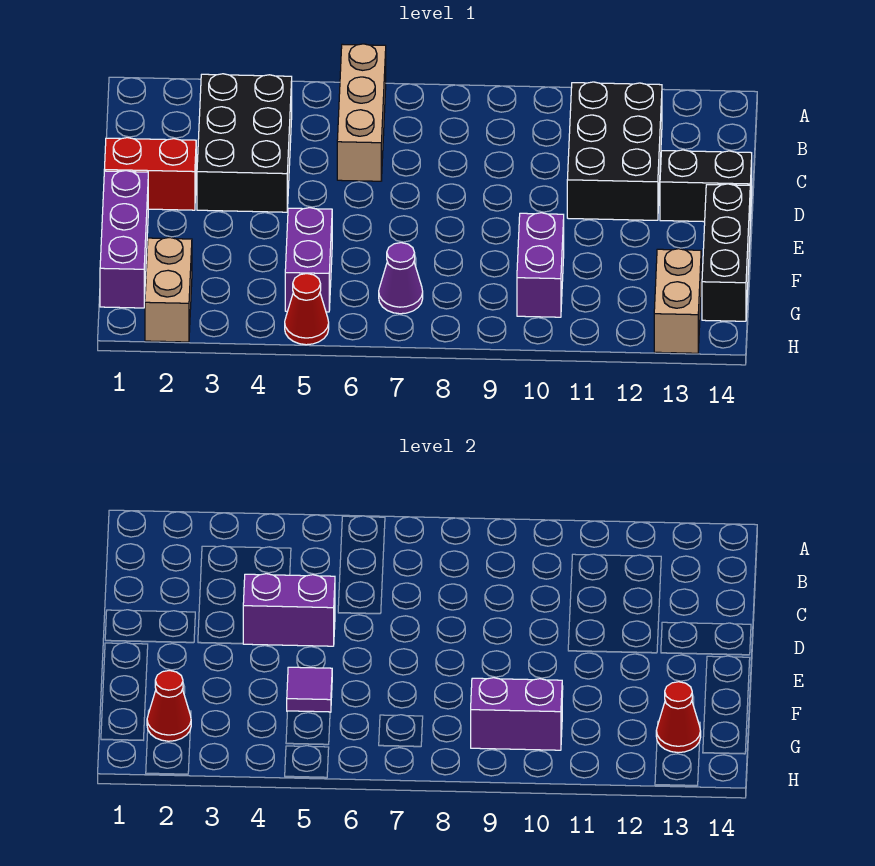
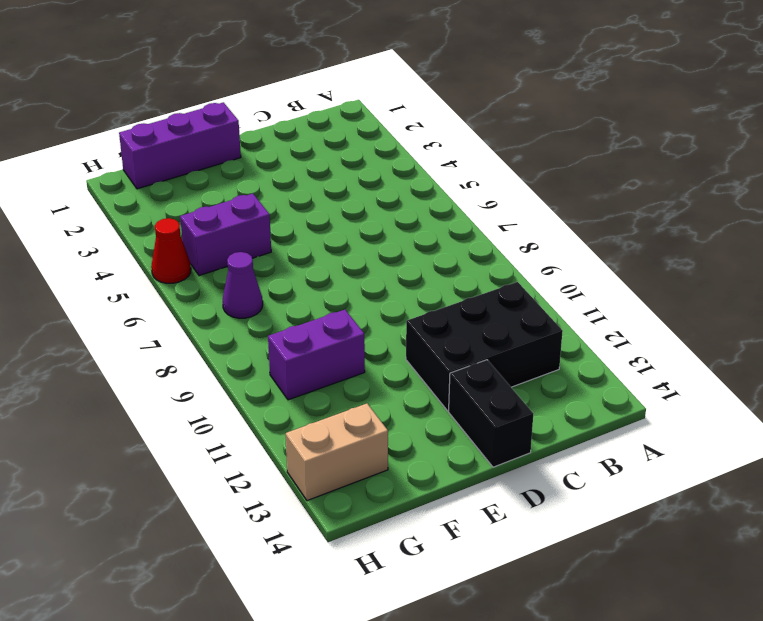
none -> tan 1x3 brick [337,44,386,181]
none -> black 2x3 brick [197,74,292,212]
none -> red 1x2 brick [104,138,196,210]

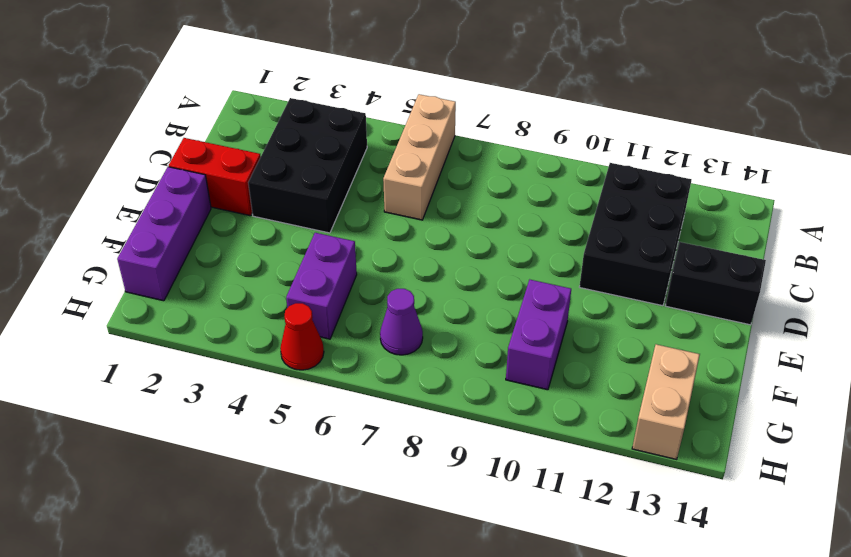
none -> black 1x3 brick [702,184,750,321]
none -> tan 1x2 brick [145,238,192,342]
none -> purple 1x2 brick [243,574,335,646]

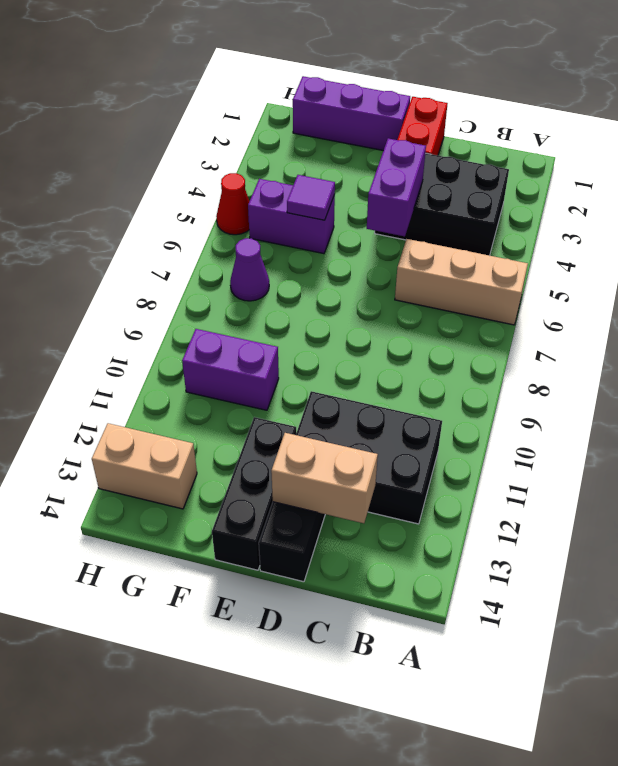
tan 1x2 brick [271,433,378,523] -> tan 1x2 brick moved to [145,238,192,342]
black 1x3 brick [212,417,296,570] -> black 1x3 brick turned to [702,184,750,321]
none -> red 1x1 cone [147,671,191,741]
none -> purple 1x2 brick [471,678,562,750]
none -> red 1x1 cone [656,682,701,753]

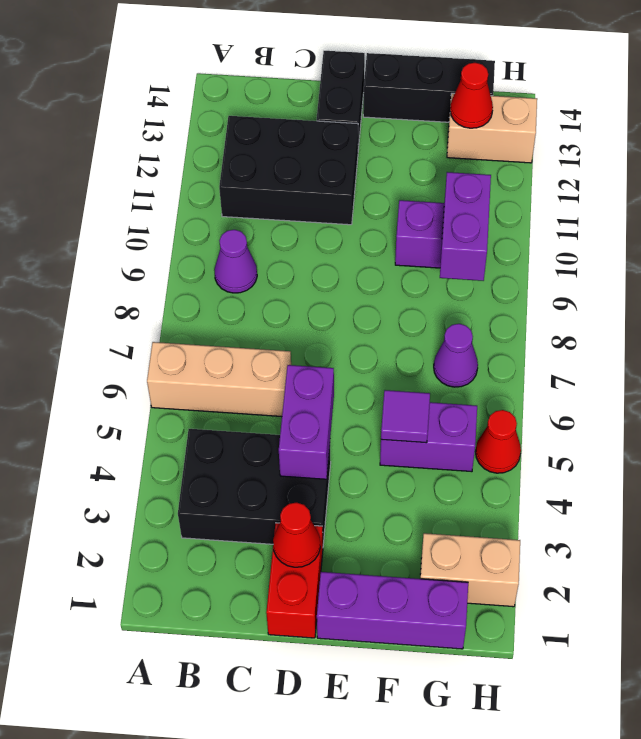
purple 1x1 cone [214,230,257,293] -> none
red 1x1 cone [273,502,320,567] -> red 1x1 cone moved to [147,671,191,741]

